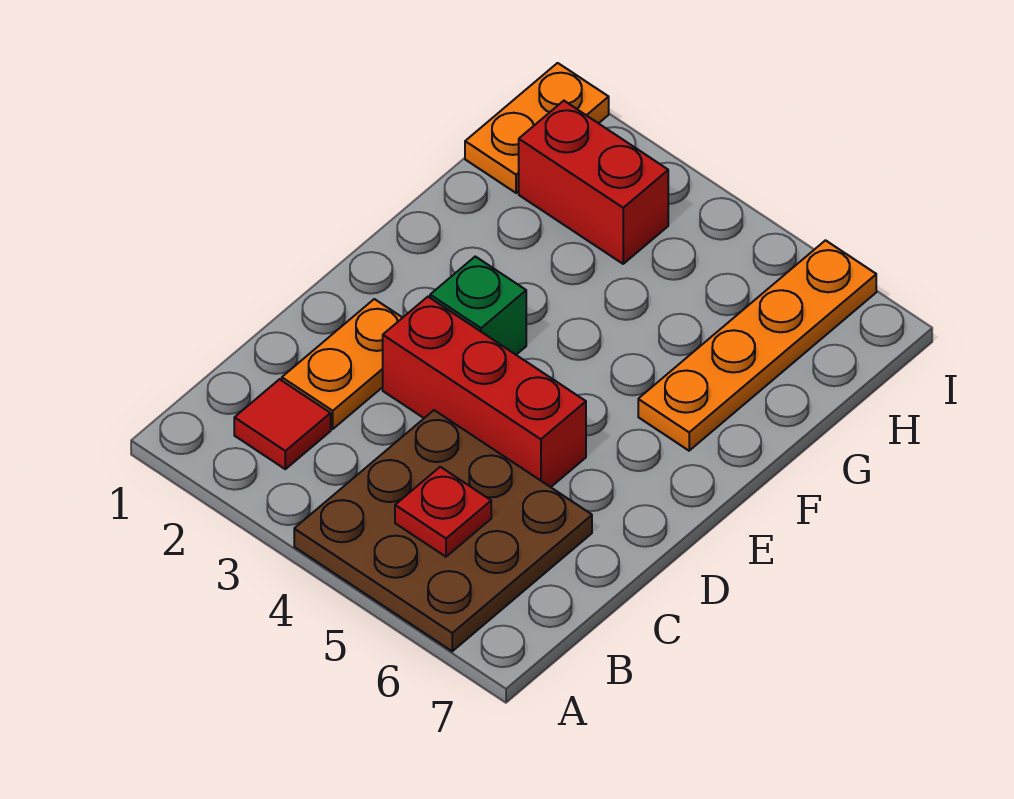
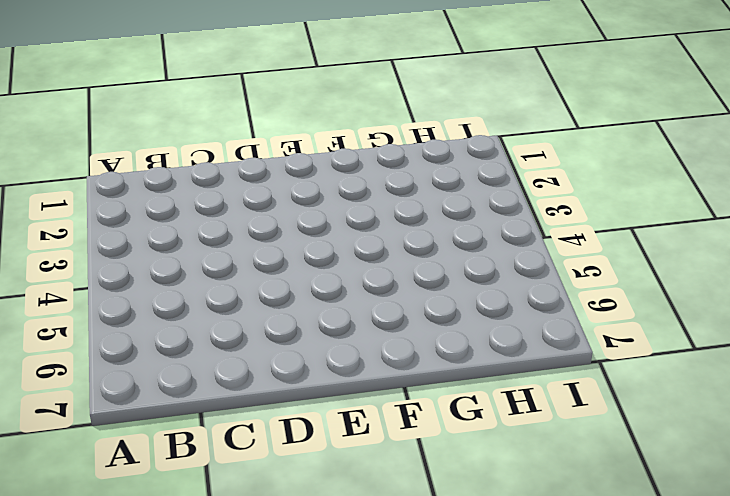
none -> brown 3x3 plate [294,410,592,651]
none -> red 1x1 tile [234,379,331,469]

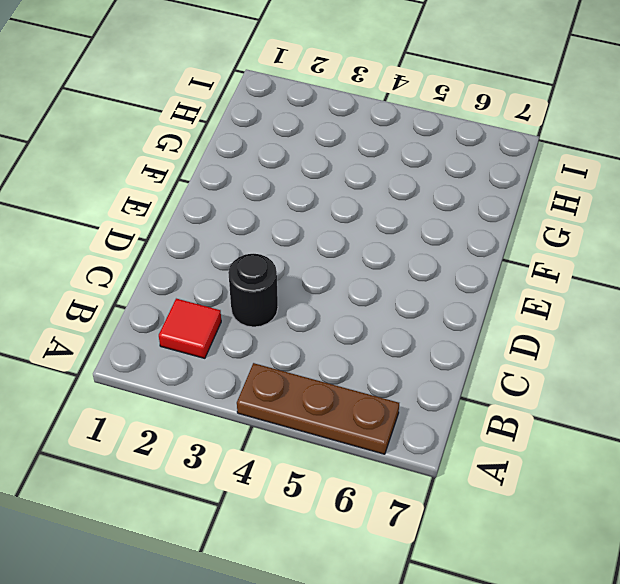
brown 1x3 plate [237,363,399,454] -> brown 3x3 plate [294,410,592,651]
black 1x1 round brick [228,254,278,327] -> none
none -> orange 1x2 plate [282,299,402,429]
none -> red 1x3 brick [383,297,586,487]

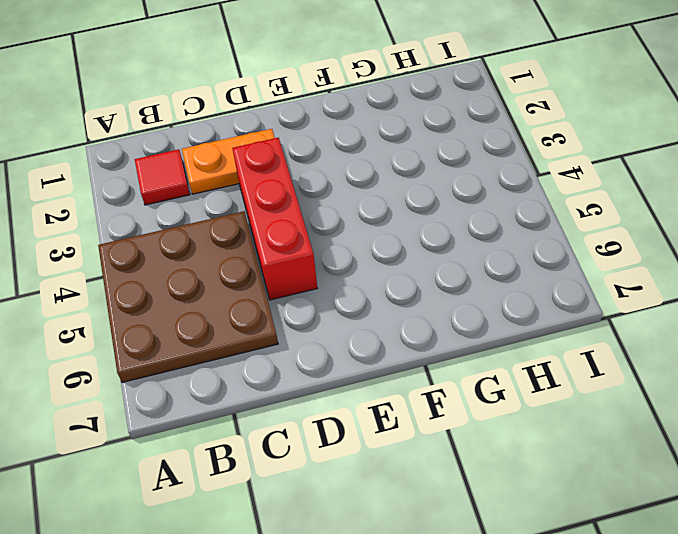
none -> green 1x1 brick [430,257,526,355]
none -> orange 1x4 plate [638,240,876,451]

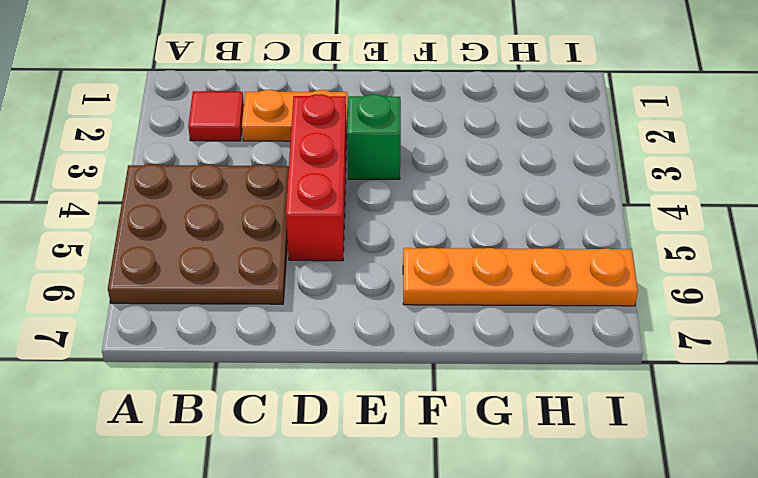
none -> orange 1x2 plate [465,63,609,193]
none -> red 1x2 brick [519,101,668,264]

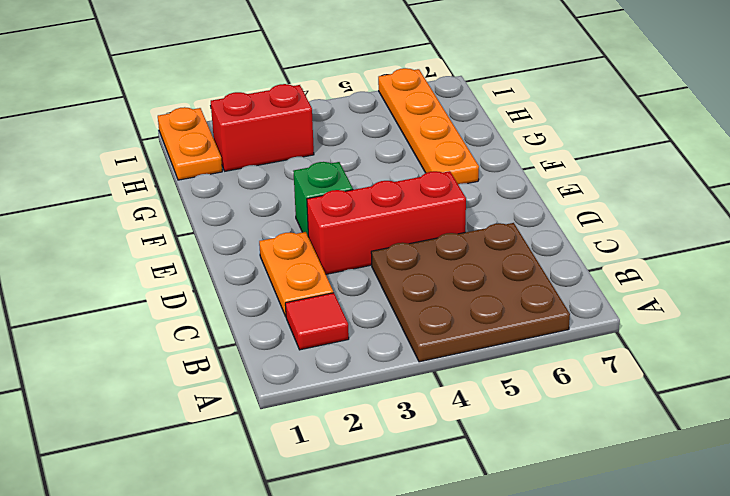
none -> red 1x1 plate [395,467,491,557]

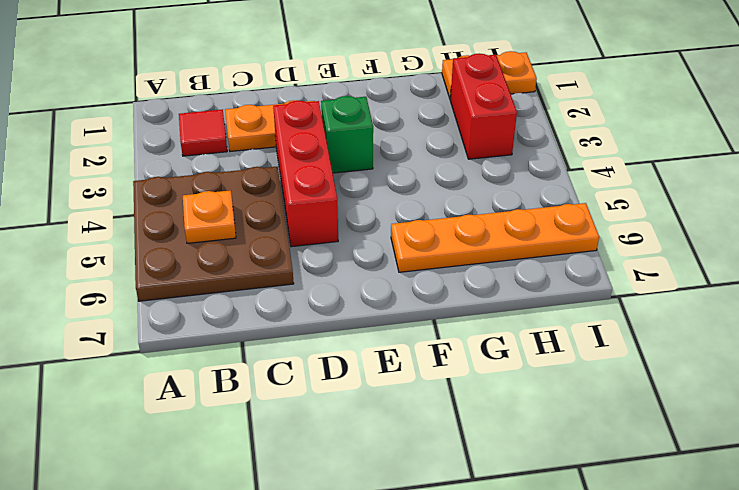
orange 1x1 plate [183,190,236,243] -> red 1x1 plate [395,467,491,557]

